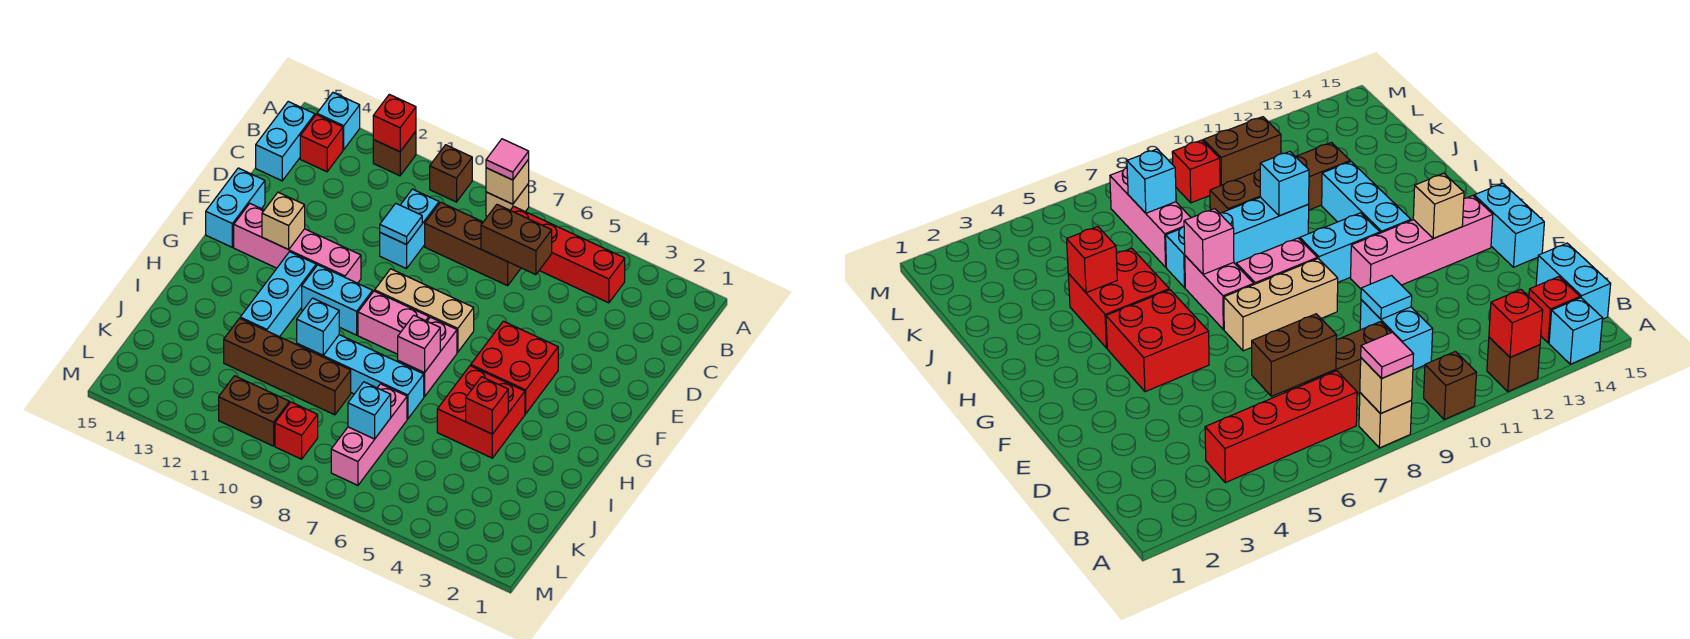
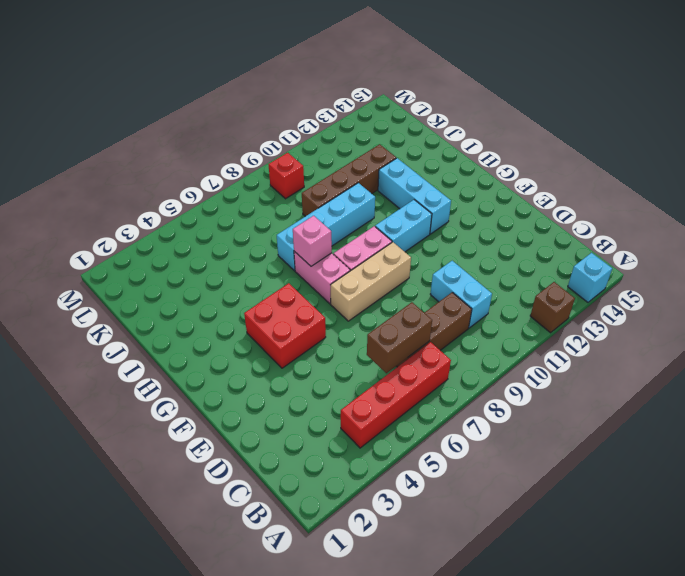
none -> tan 1x1 brick [486,184,529,216]
none -> brown 1x1 brick [430,145,472,202]
none -> red 1x1 brick [300,115,343,172]
none -> cyan 1x2 brick [256,102,315,181]

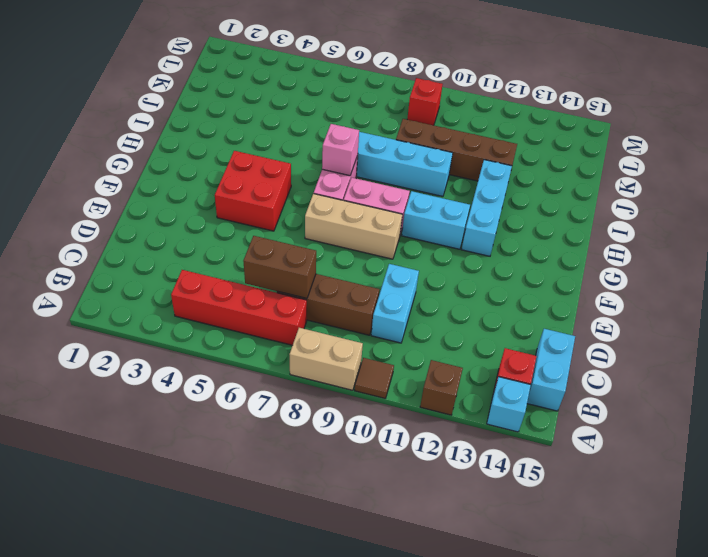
tan 1x2 brick [289,328,363,390] -> tan 1x1 brick [486,184,529,216]
brown 1x1 tile [355,358,394,398] -> brown 1x1 brick [430,145,472,202]
none -> cyan 1x2 brick [206,168,265,247]
none -> pink 1x4 brick [234,204,361,283]
none -> red 2x2 brick [437,366,525,458]
none -> pink 1x3 brick [331,384,407,485]

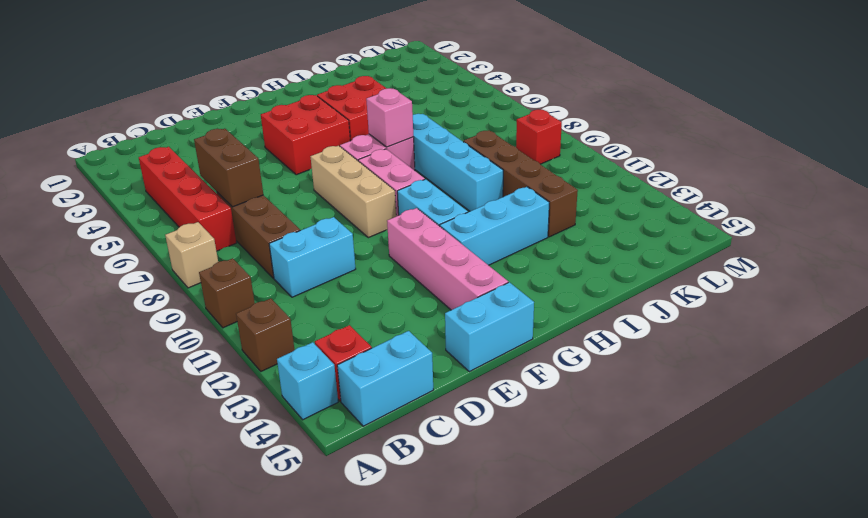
none -> pink 1x3 brick [331,384,407,485]
none -> brown 1x2 brick [219,376,289,446]
none -> tan 1x1 brick [486,160,529,204]
none -> red 1x1 brick [373,94,416,152]

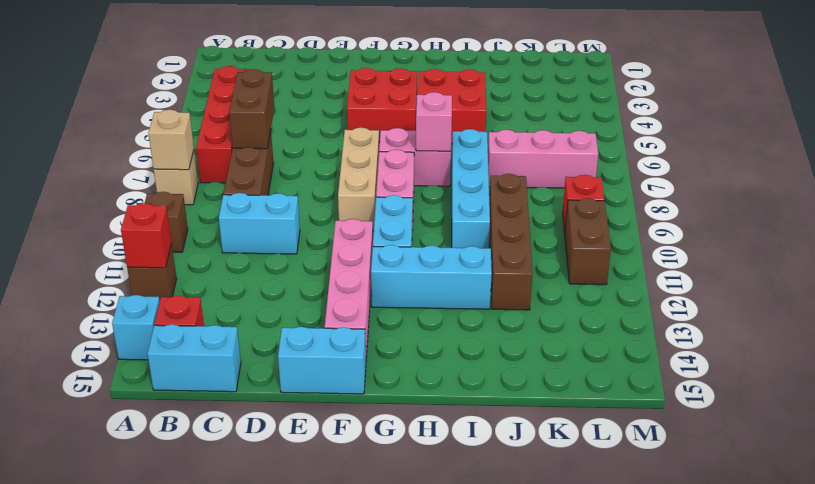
none -> cyan 1x1 tile [380,203,422,245]
none -> tan 1x1 brick [262,192,305,250]
none -> red 1x1 brick [466,377,508,434]
none -> cyan 1x1 brick [297,298,339,355]

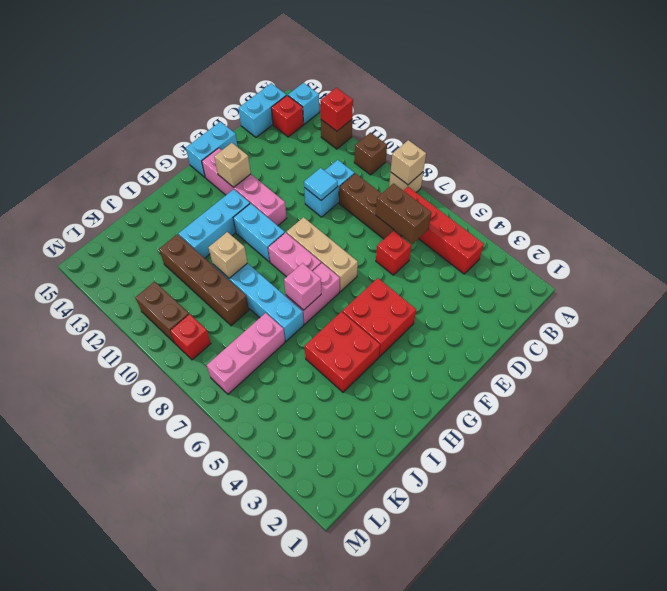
red 1x1 brick [376,231,412,275] -> red 1x1 brick moved to [466,377,508,434]
tan 1x1 brick [209,232,247,278] -> cyan 1x1 brick [297,298,339,355]
none -> cyan 1x1 brick [348,382,391,439]
none -> pink 1x1 tile [486,139,529,180]

